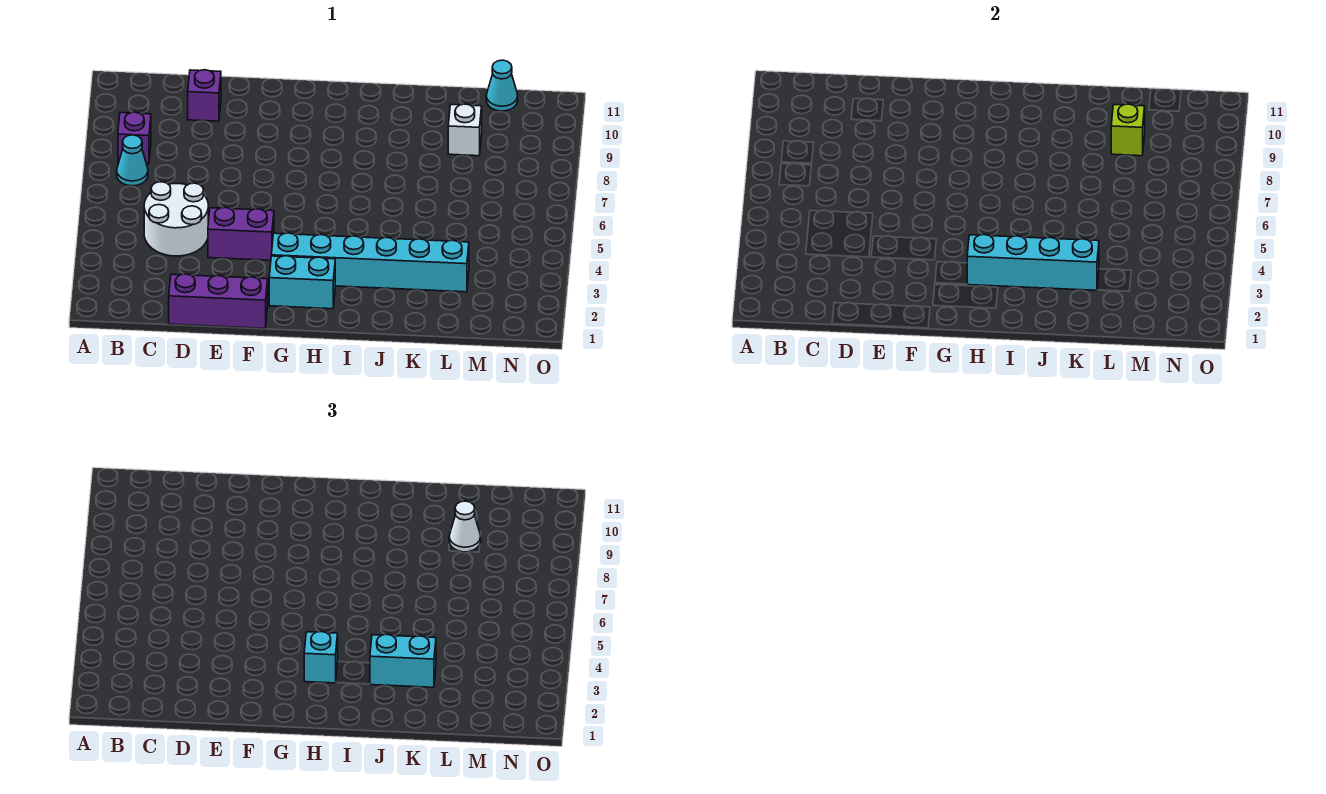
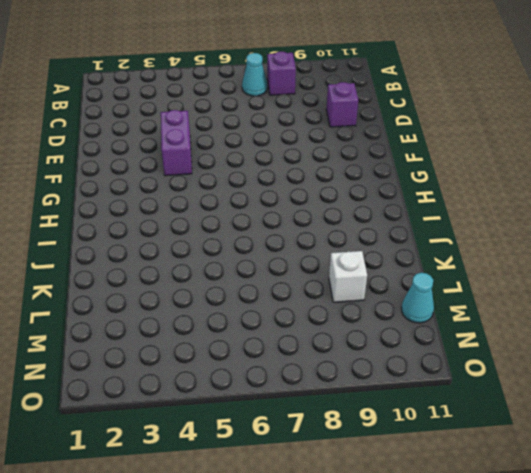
none -> white 2x2 round brick [144,182,208,256]
none -> purple 1x3 brick [169,274,268,328]
none -> cyan 1x2 brick [269,256,335,309]

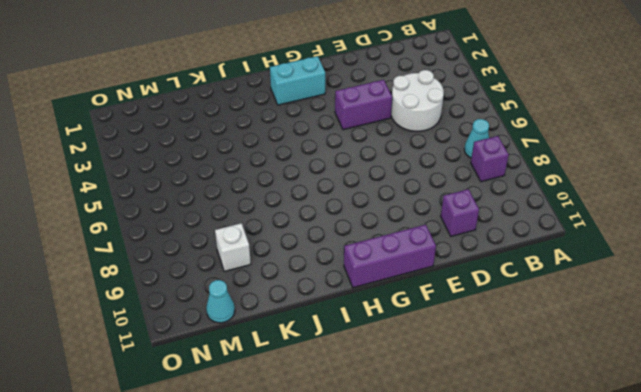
purple 1x3 brick [344,225,436,288] -> purple 1x3 brick moved to [169,274,268,328]
none -> cyan 1x6 brick [271,233,469,292]
none -> cyan 1x4 brick [967,235,1099,290]
none -> lime 1x1 brick [1111,104,1145,156]

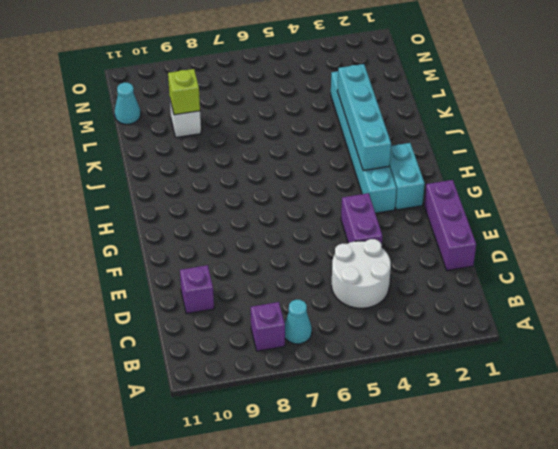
none -> cyan 1x1 brick [304,632,338,683]
none -> cyan 1x2 brick [370,634,436,687]
none -> white 1x1 cone [449,501,481,552]

